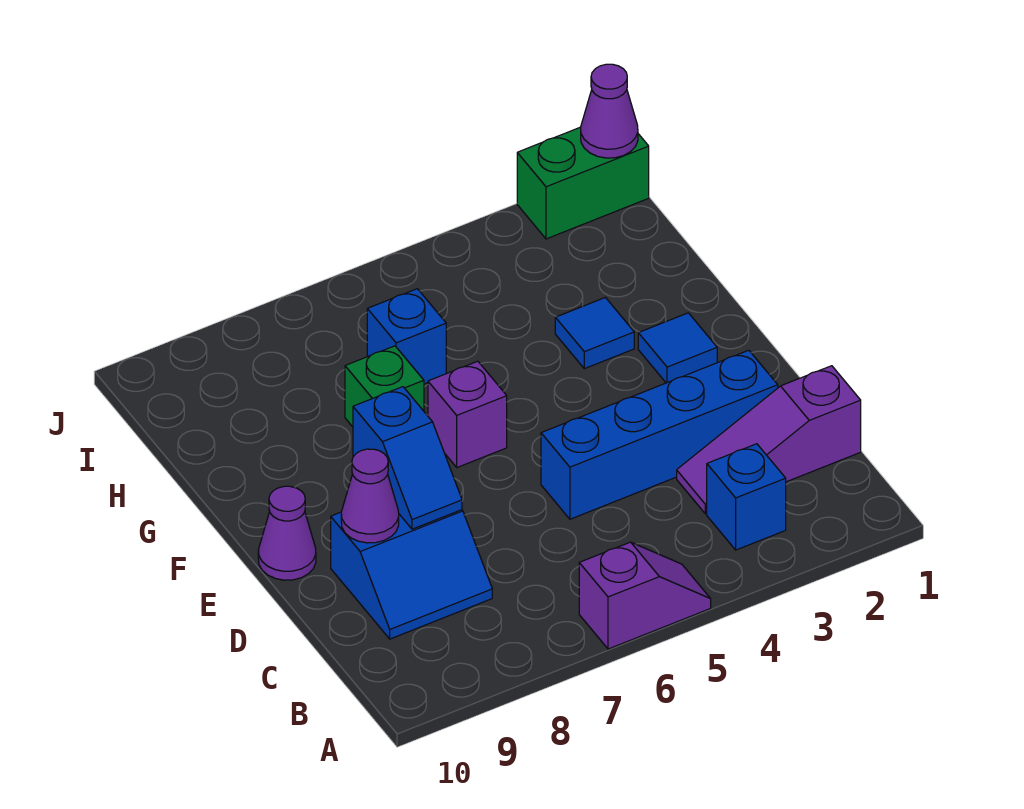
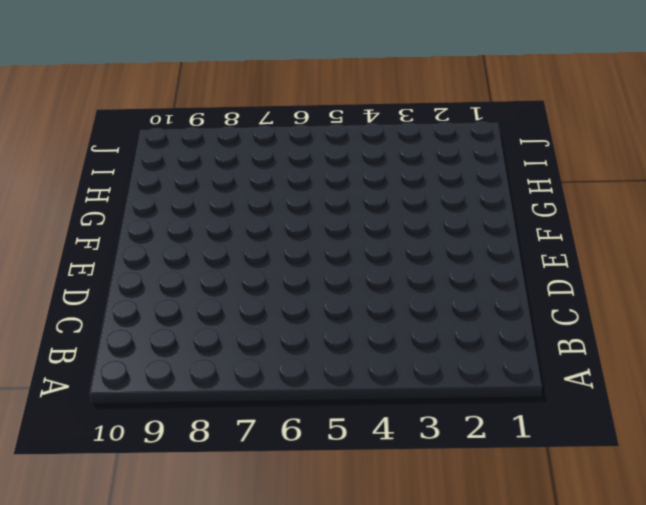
none -> purple 1x2 slope [579,542,711,649]
none -> blue 1x1 brick [707,444,786,550]
none -> purple 1x3 slope [677,366,861,514]

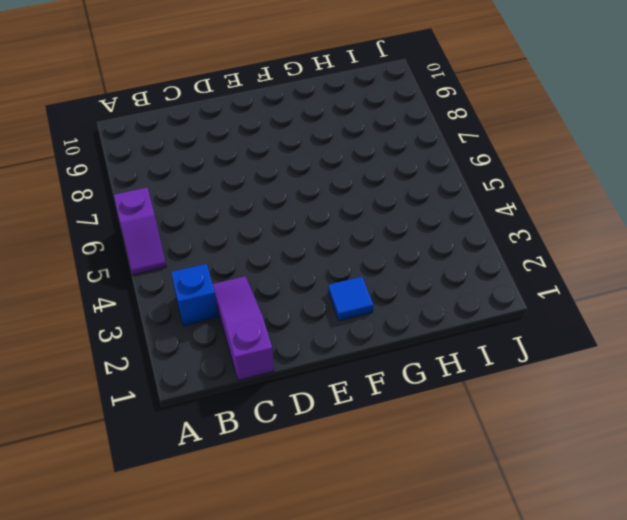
none -> blue 2x2 slope [331,510,492,639]
none -> blue 1x4 brick [541,350,778,519]
none -> purple 1x1 cone [258,486,316,580]

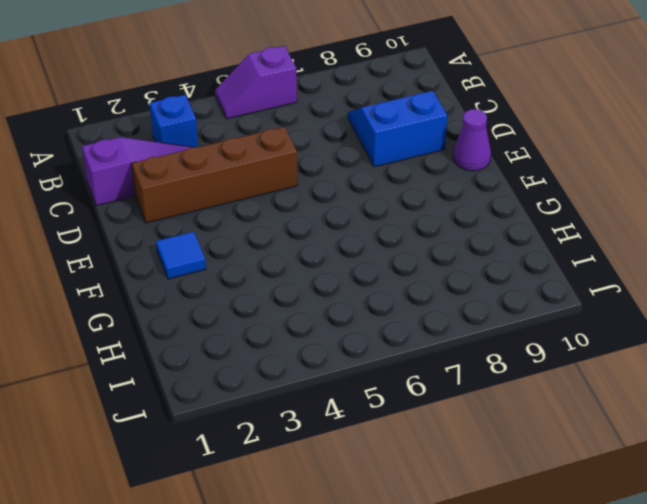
brown 1x4 brick [132,127,298,223] -> blue 1x4 brick [541,350,778,519]
none -> purple 1x1 brick [428,361,507,467]
none -> blue 1x1 tile [555,298,634,369]
none -> green 1x1 brick [345,346,424,427]

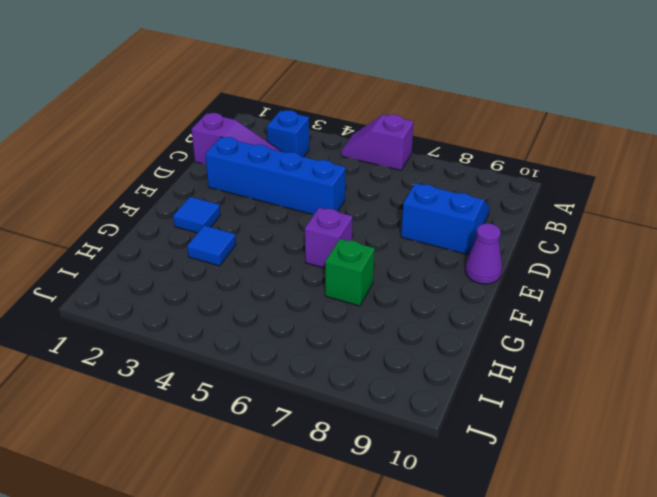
none -> blue 1x1 brick [367,289,446,384]
none -> green 1x2 brick [517,127,649,239]
none -> blue 1x2 slope [353,387,462,529]

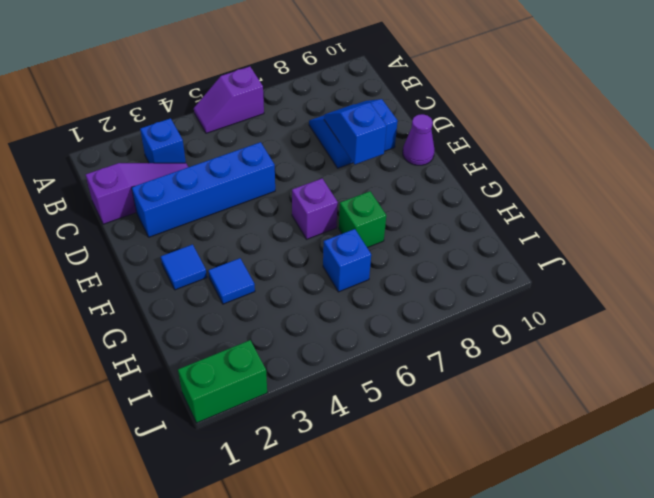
none -> purple 1x1 cone [341,449,399,543]
none -> purple 1x1 cone [581,64,638,158]

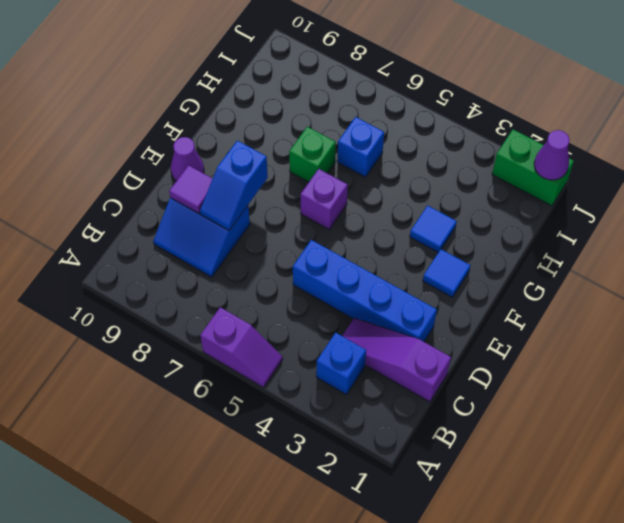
purple 1x1 tile [169,165,213,213] -> purple 1x1 cone [341,449,399,543]

